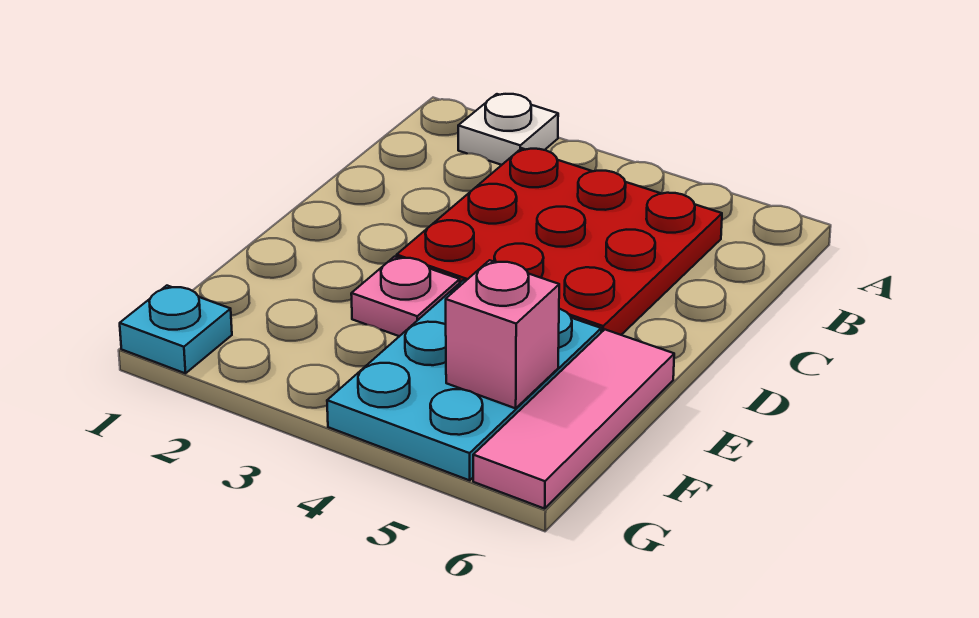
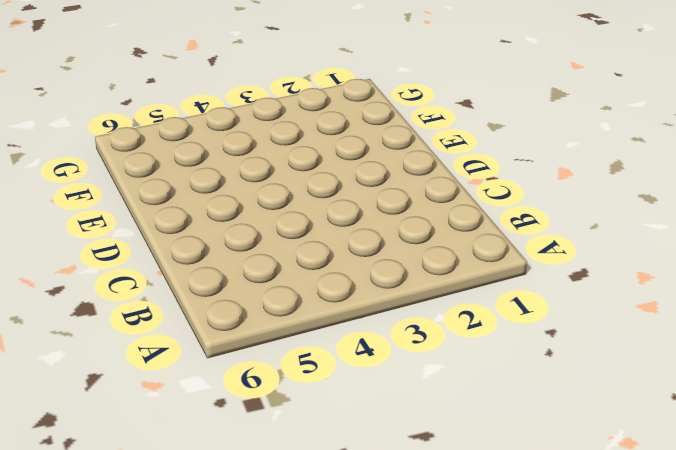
none -> white 1x1 plate [458,94,558,165]
none -> red 3x3 plate [397,148,722,335]

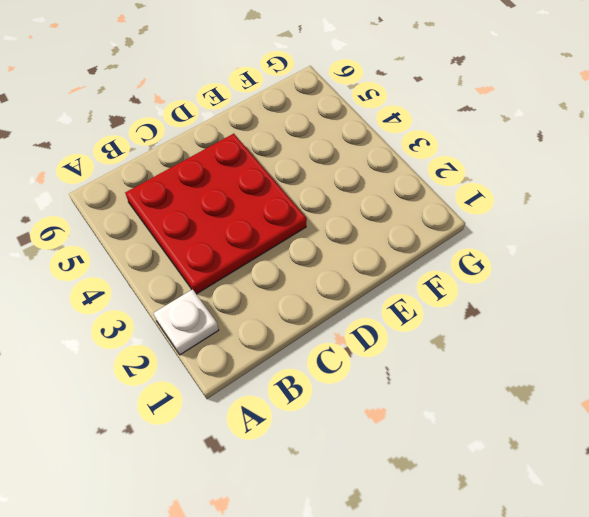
none -> pink 1x1 plate [351,257,460,336]
none -> cyan 2x3 plate [327,280,601,480]

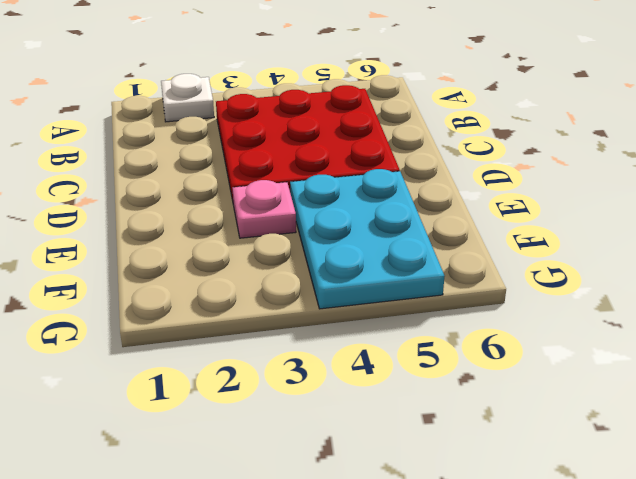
none -> pink 1x3 tile [473,330,674,509]
none -> cyan 1x1 plate [120,286,232,373]

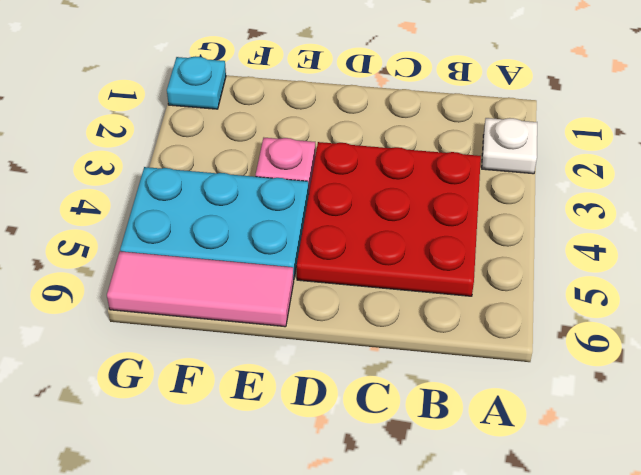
none -> pink 1x1 brick [446,260,559,408]

